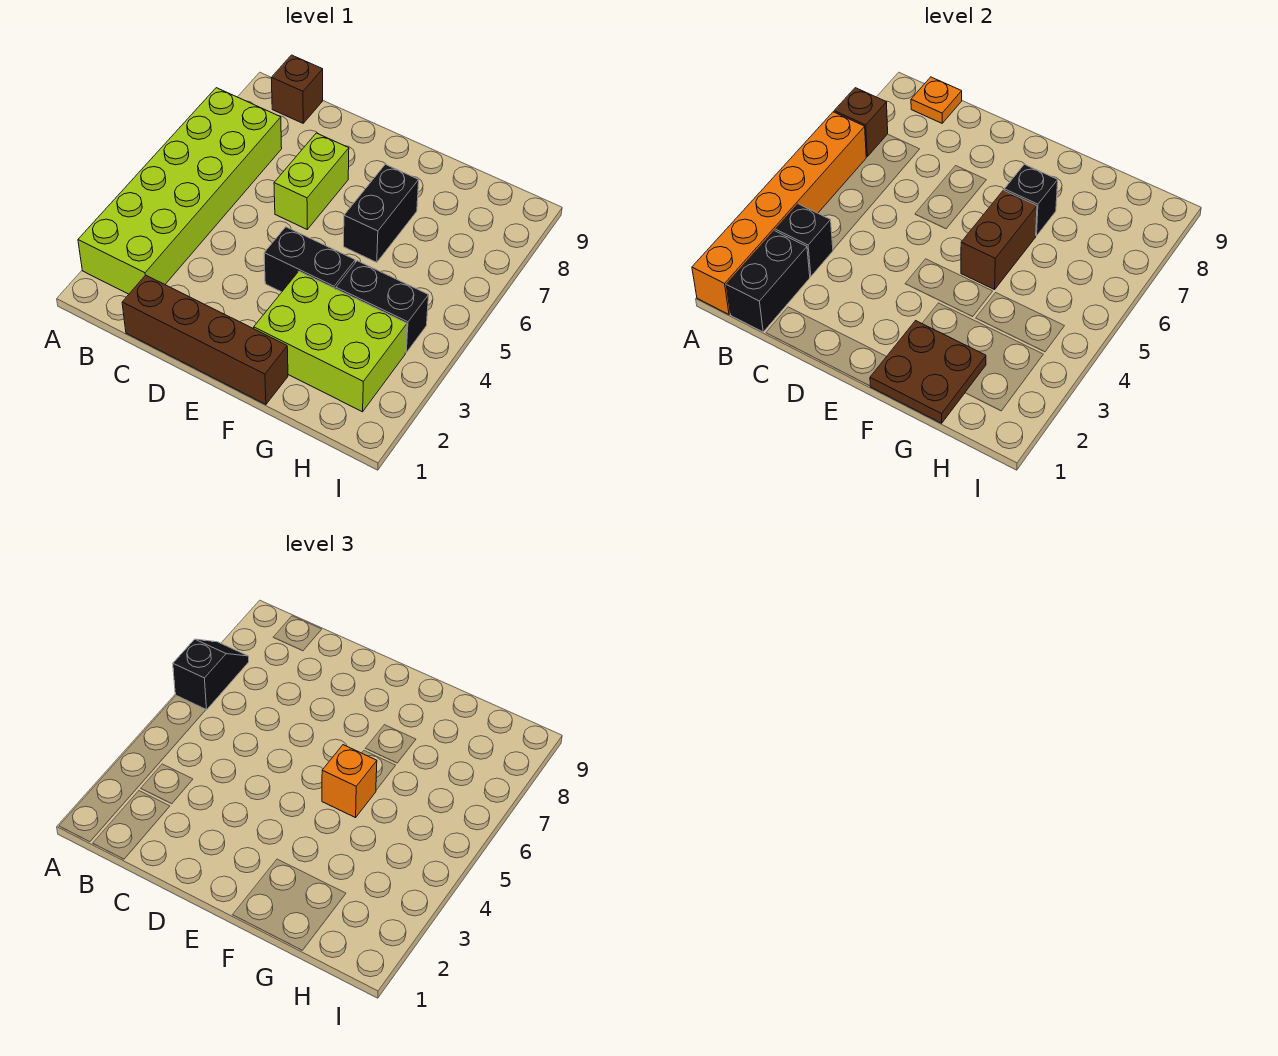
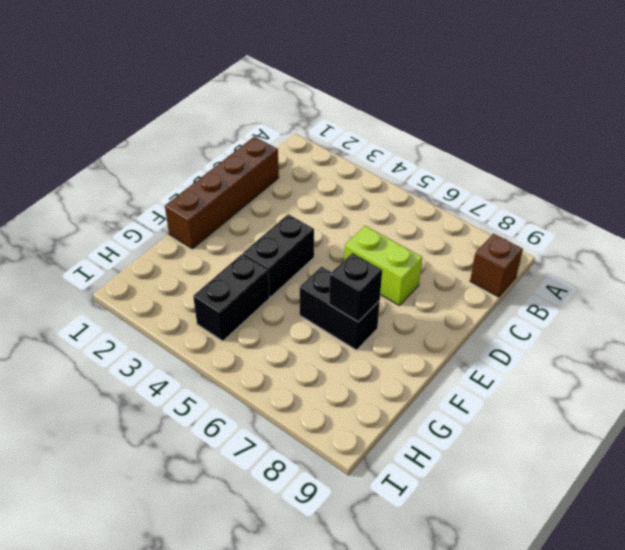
none -> lime 2x6 brick [78,88,282,294]
none -> lime 2x3 brick [254,271,407,412]
none -> orange 1x6 brick [692,112,866,314]

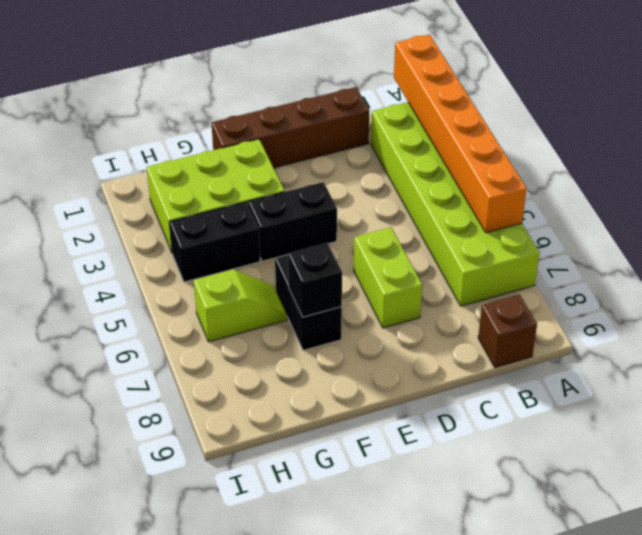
lime 1x2 slope [194,269,287,342] -> none
none -> brown 1x1 brick [834,88,888,156]
none -> black 1x2 brick [726,231,810,332]
none -> black 1x1 brick [775,204,833,276]

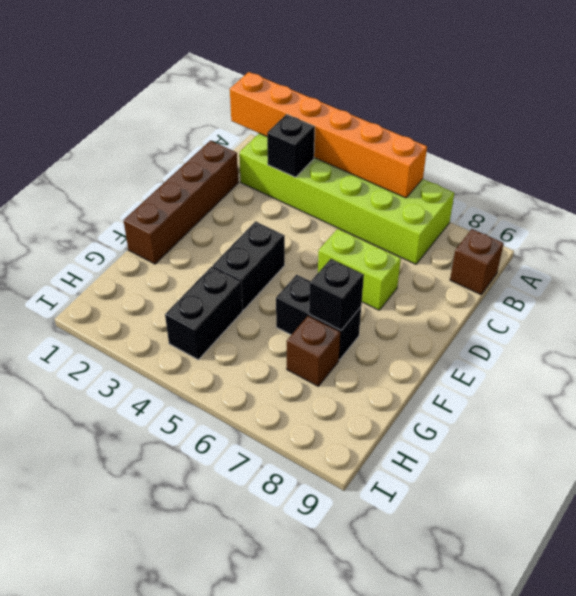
brown 1x1 brick [287,316,340,386] -> brown 1x1 brick moved to [834,88,888,156]
none -> lime 2x3 brick [254,271,407,412]
none -> black 1x2 brick [726,231,810,332]
none -> orange 1x1 plate [911,77,962,123]

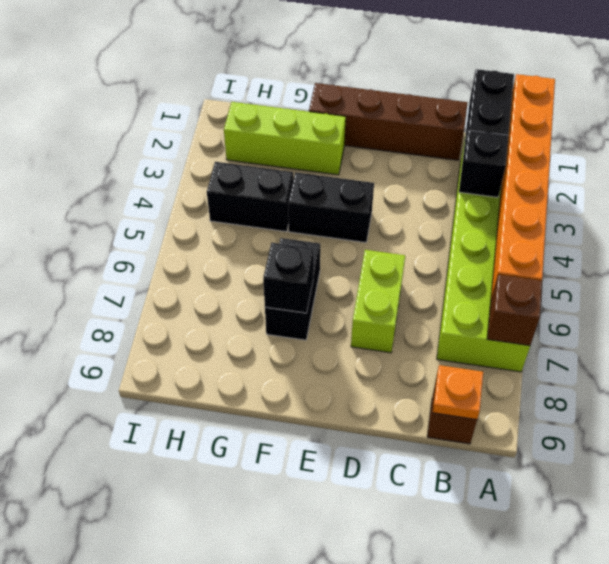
lime 1x3 brick [224,102,346,175] -> lime 2x3 brick [254,271,407,412]
none -> brown 2x2 plate [870,321,986,423]
none -> brown 1x2 brick [961,190,1037,290]
none -> black 1x2 slope [173,639,249,710]

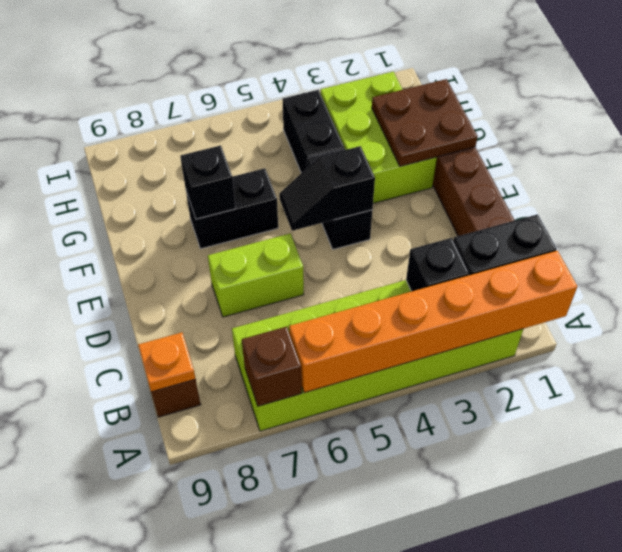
black 1x2 slope [279,146,375,231] -> black 1x2 slope moved to [173,639,249,710]
none -> brown 1x2 brick [961,190,1037,290]
none -> orange 1x1 brick [322,745,377,818]

